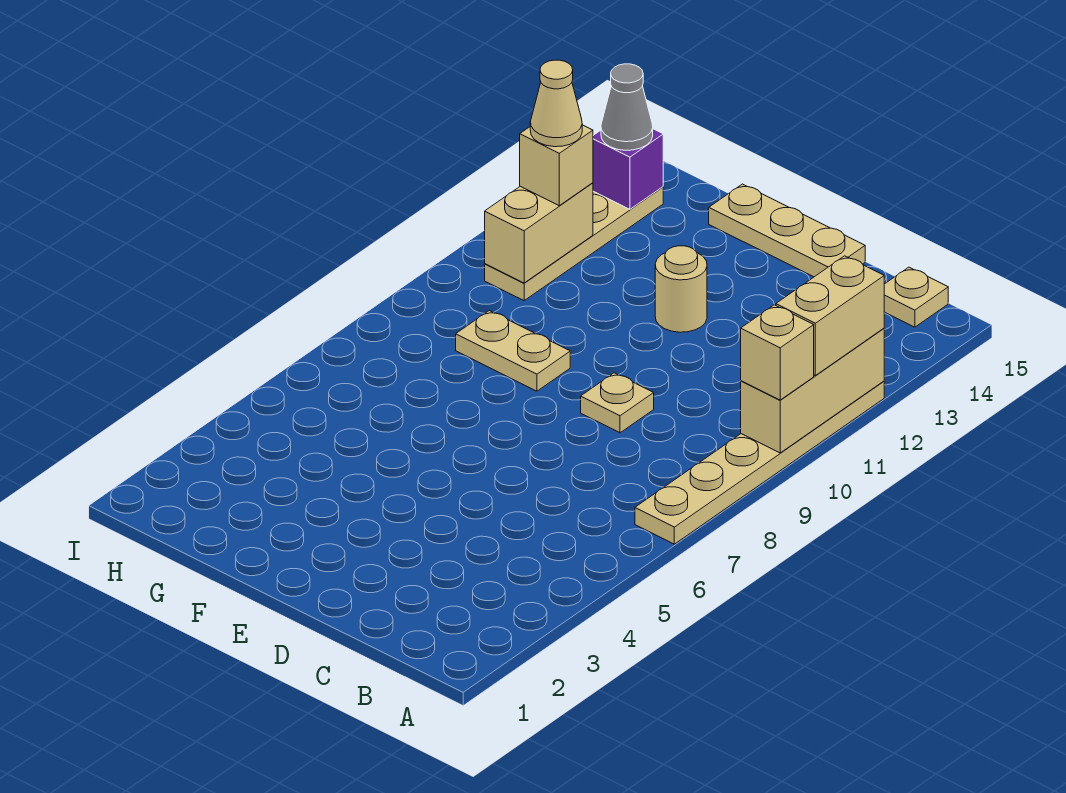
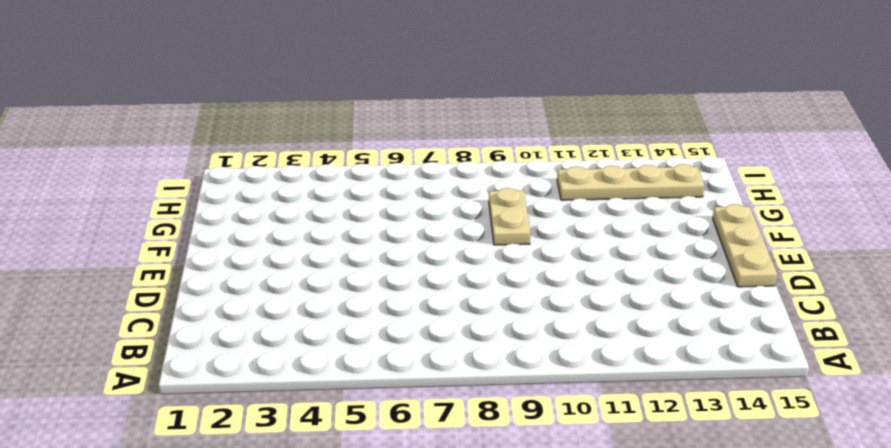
none -> tan 1x6 plate [635,381,884,544]
none -> tan 1x1 plate [884,267,948,327]
none -> tan 1x1 plate [581,373,654,433]

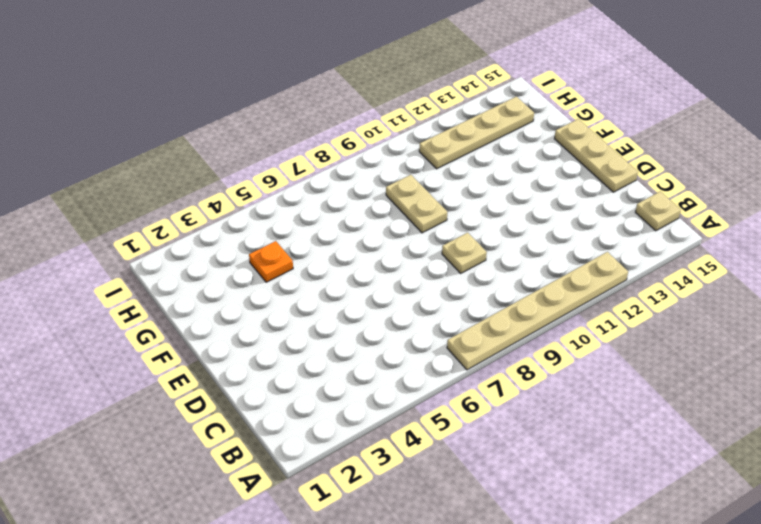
orange 1x1 plate [249,241,293,282] -> none
none -> tan 1x1 round brick [655,246,707,332]
none -> tan 1x3 brick [741,328,884,453]
none -> tan 1x2 brick [485,183,593,283]

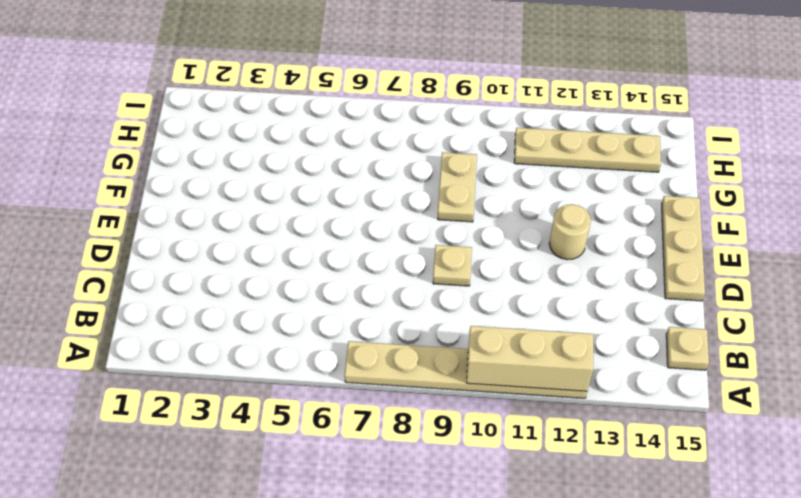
none -> tan 1x2 brick [485,183,593,283]
none -> purple 1x1 brick [593,129,663,209]
none -> tan 1x1 brick [741,305,814,400]

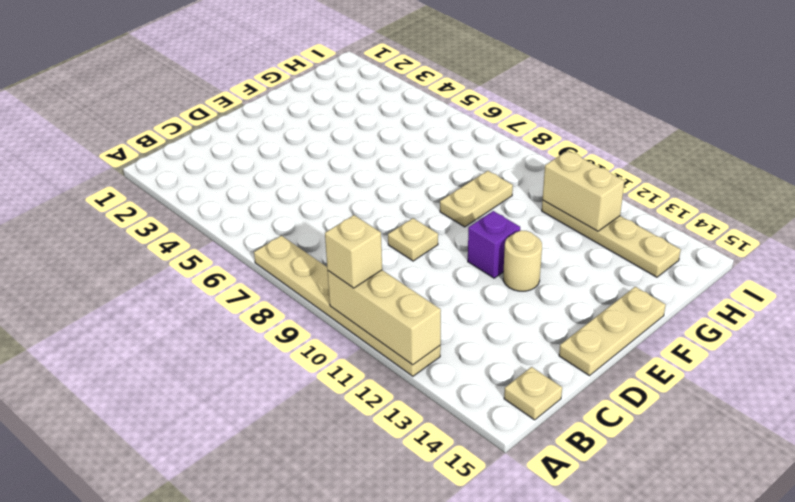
purple 1x1 brick [468,211,520,278] -> purple 1x1 brick moved to [593,129,663,209]
none -> tan 1x2 brick [776,256,884,375]
none -> tan 1x1 brick [520,125,593,206]
none -> grey 1x1 cone [601,64,653,150]

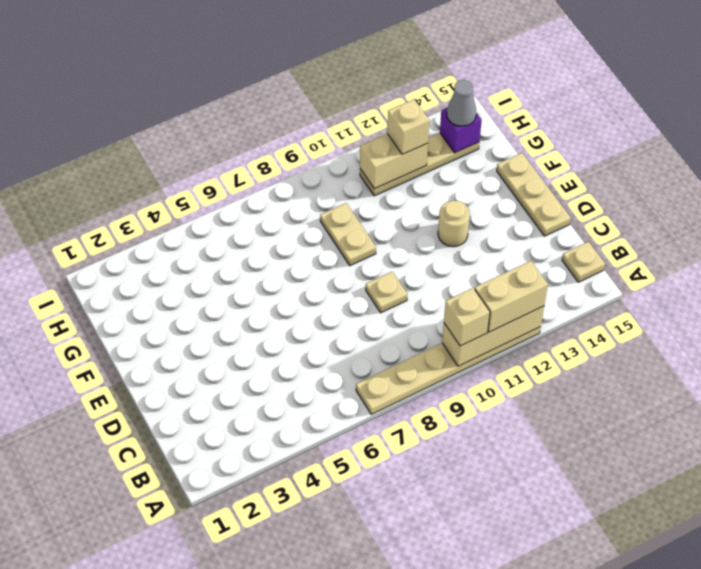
none -> tan 1x1 cone [530,60,582,147]

